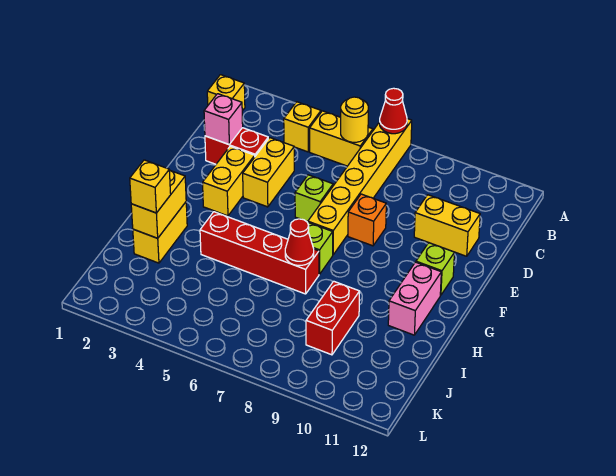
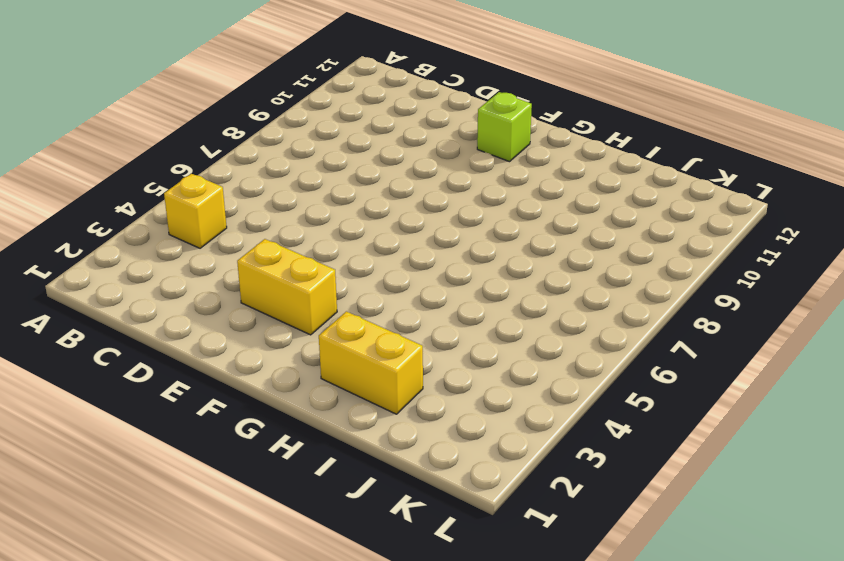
none -> yellow 1x6 brick [308,119,412,255]
none -> yellow 1x1 brick [207,75,245,111]
none -> yellow 1x2 brick [310,111,373,166]

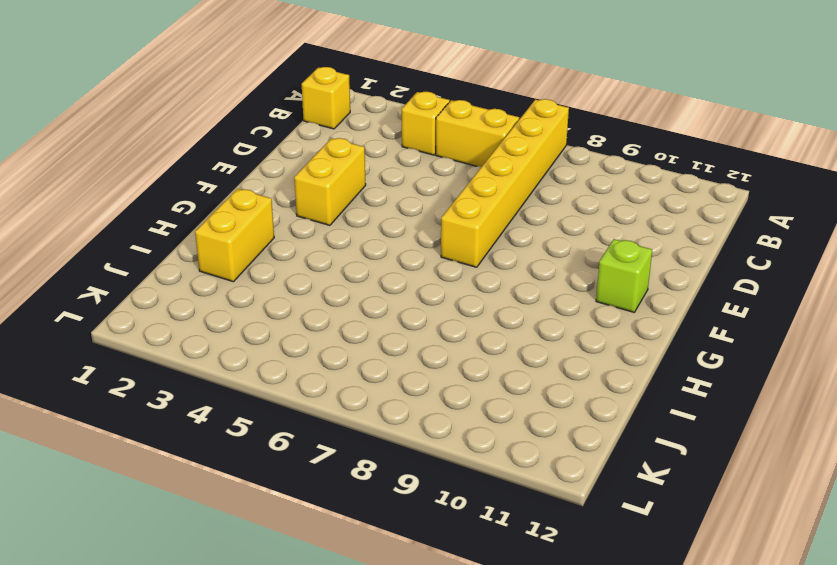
none -> red 1x2 brick [205,128,268,164]
none -> yellow 1x2 brick [243,138,294,207]
none -> yellow 1x2 brick [414,195,480,256]

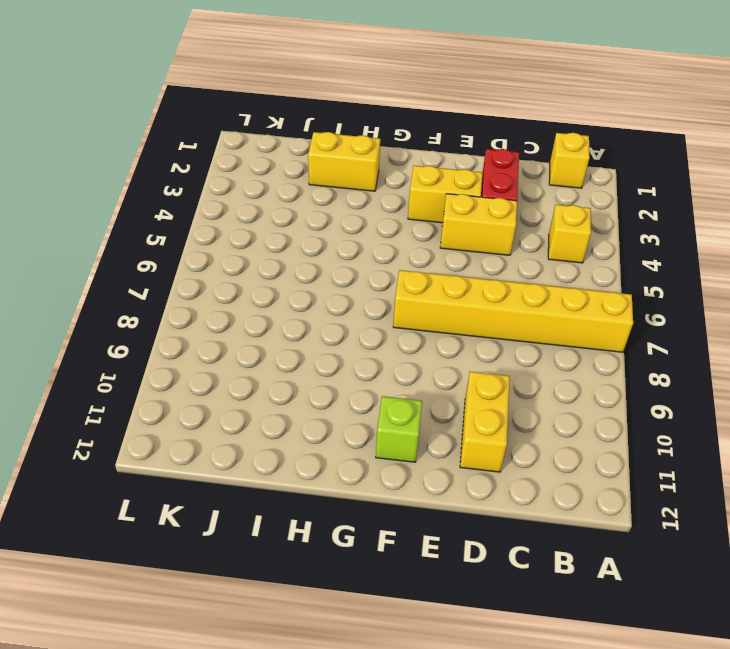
none -> yellow 1x2 brick [310,111,373,166]
none -> lime 1x1 brick [295,175,333,222]
none -> orange 1x1 brick [348,194,386,246]

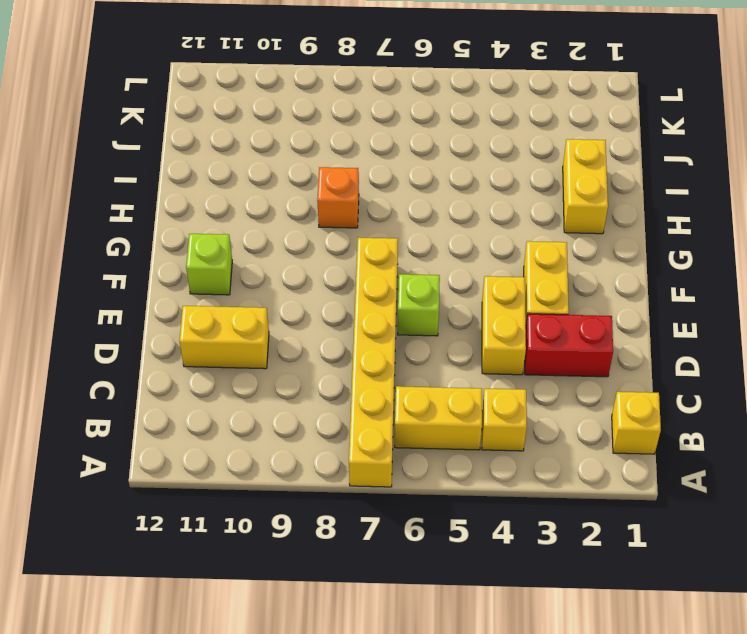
orange 1x1 brick [317,167,359,228] -> orange 1x1 brick moved to [348,194,386,246]
none -> lime 1x1 brick [308,223,333,274]
none -> pink 1x2 brick [388,262,441,335]
none -> red 1x4 brick [200,212,319,294]

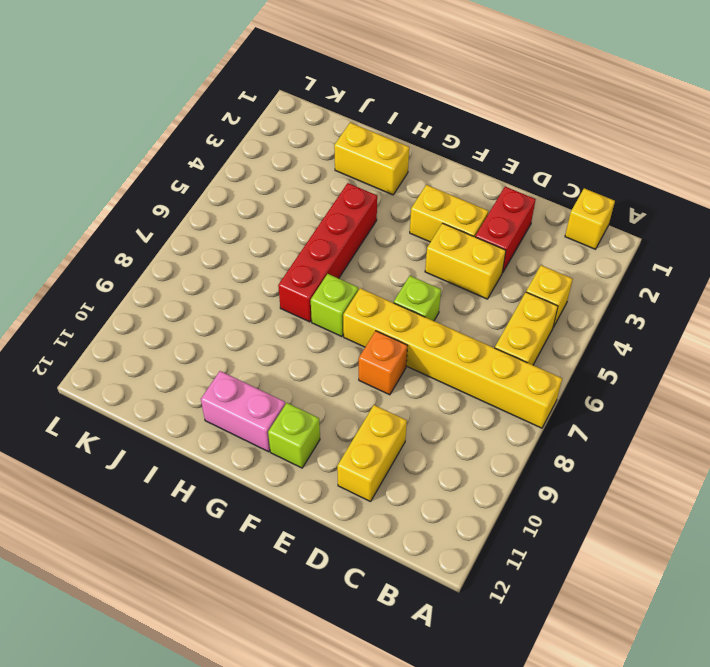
none -> red 1x2 brick [306,281,360,355]
none -> red 1x1 cone [380,88,407,134]
none -> yellow 1x1 round brick [341,97,368,142]

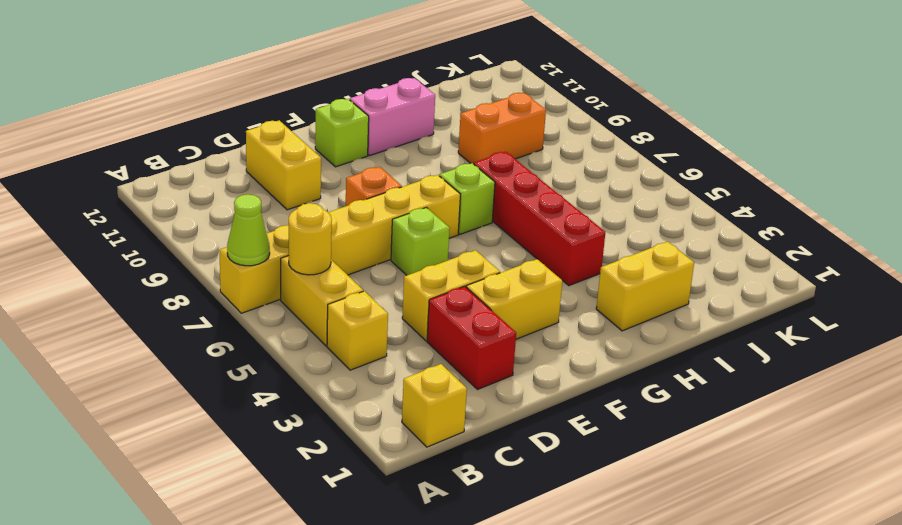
lime 1x1 cone [227,194,270,266] -> red 1x1 cone [380,88,407,134]
orange 1x2 brick [458,93,546,164] -> red 1x2 brick [306,281,360,355]
none -> pink 1x1 brick [204,94,243,144]
none -> yellow 1x2 brick [131,170,186,238]
none -> red 1x1 cone [285,219,314,265]

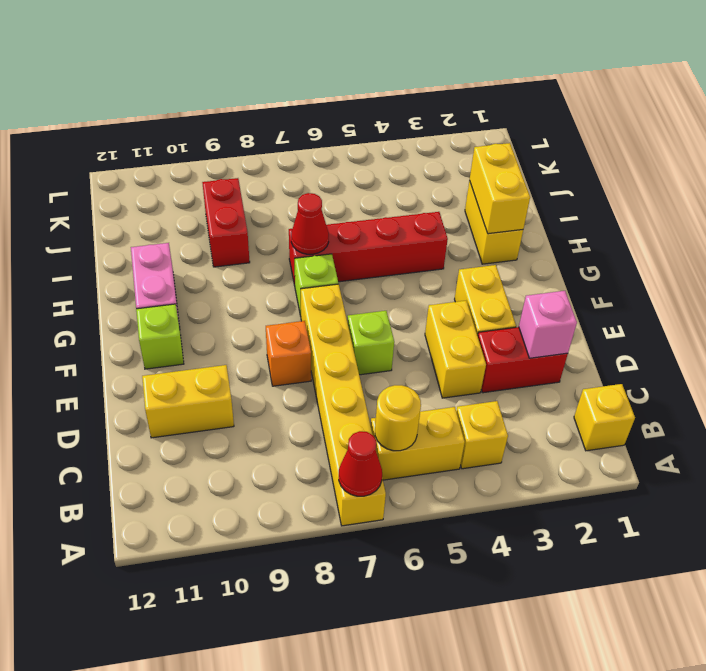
none -> yellow 1x1 brick [130,160,171,213]

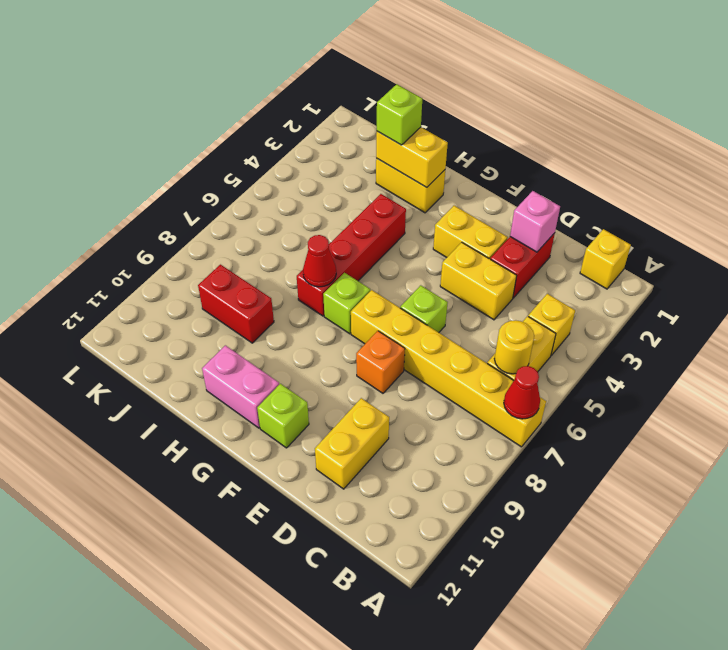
lime 1x1 brick [377,84,422,145] -> yellow 1x1 brick [130,160,171,213]

